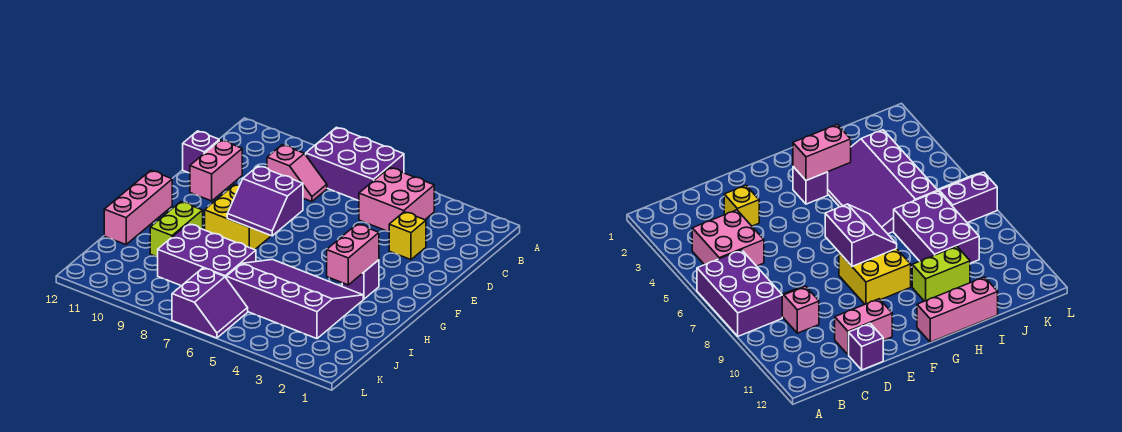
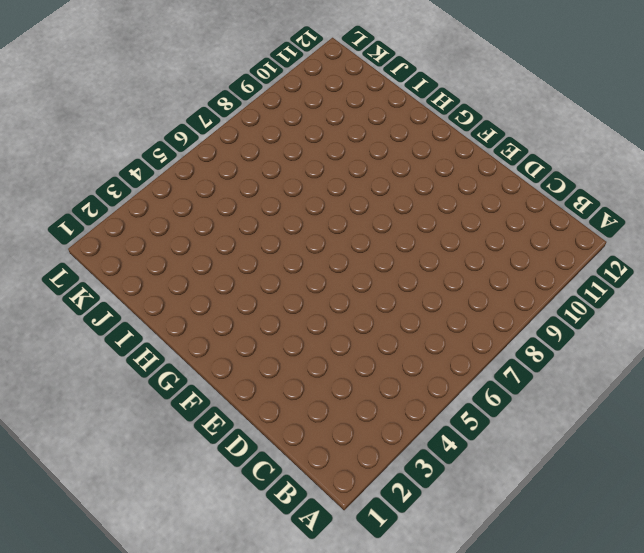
none -> purple 2x3 brick [306,127,404,201]
none -> pink 2x2 brick [359,168,434,232]
none -> pink 1x2 slope [267,145,327,202]

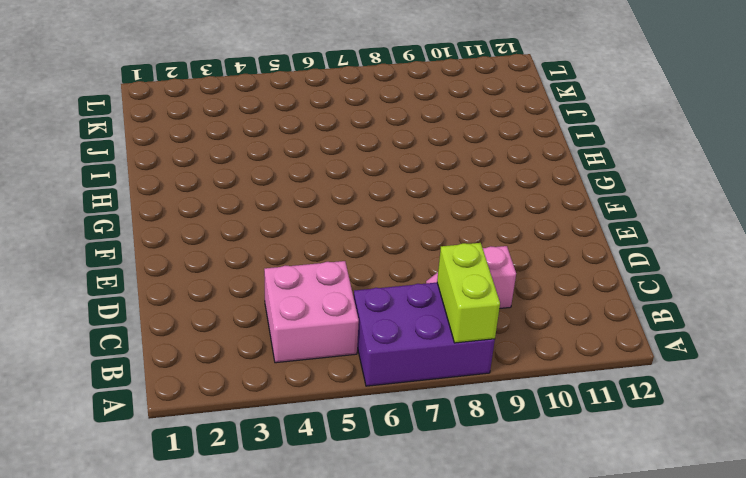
lime 1x2 brick [437,243,500,343] -> lime 1x2 brick moved to [150,202,203,257]
none -> yellow 1x1 brick [389,212,426,260]
none -> pink 1x2 brick [190,140,242,201]
none -> purple 1x1 brick [183,131,219,173]

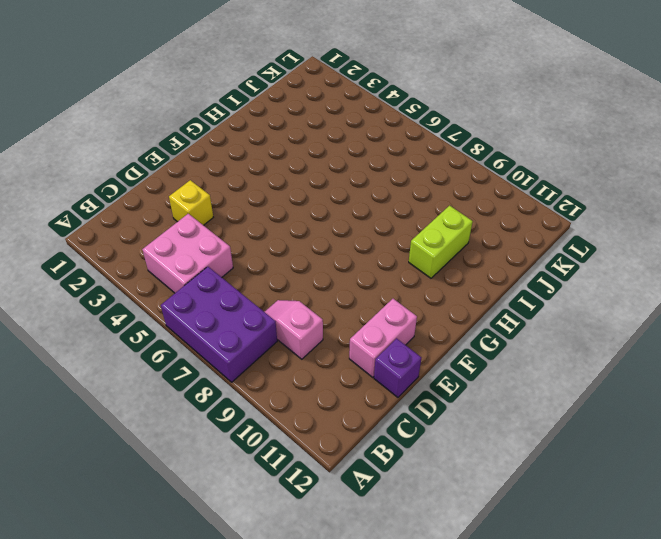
none -> yellow 2x2 brick [205,184,271,250]
none -> purple 1x1 brick [342,260,379,299]
none -> pink 1x3 brick [104,170,172,245]

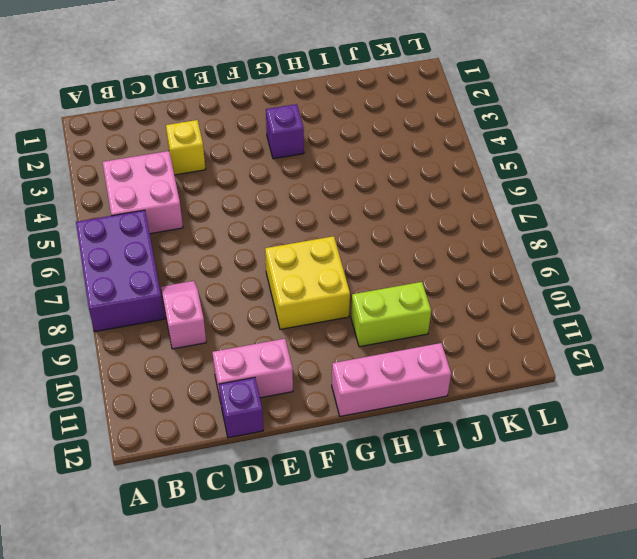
none -> purple 3x4 slope [226,260,363,339]
none -> purple 2x3 brick [158,224,256,286]
none -> purple 2x2 slope [172,268,248,338]

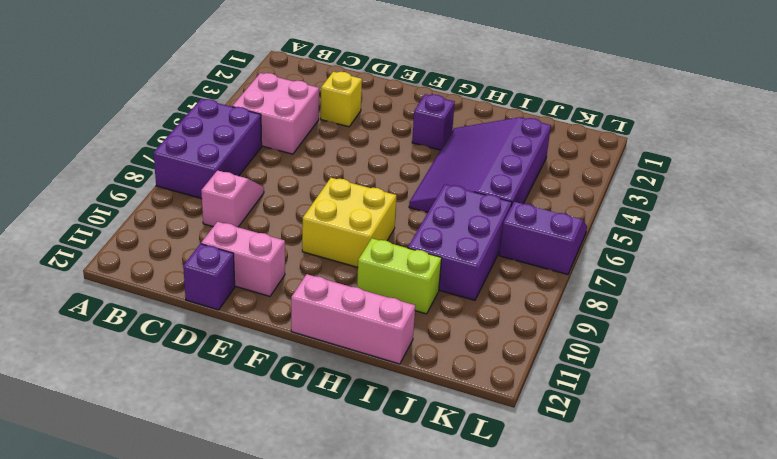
none -> purple 2x2 slope [227,166,303,236]
none -> pink 1x2 brick [327,224,379,285]

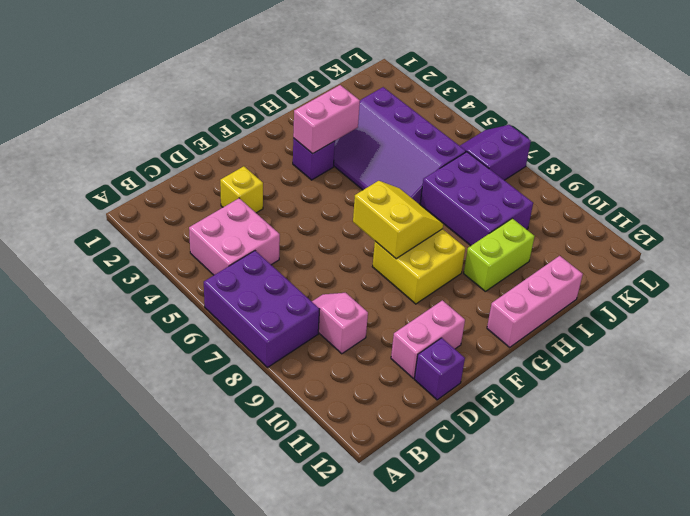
yellow 2x2 slope [353,181,443,259] -> purple 2x2 slope [227,166,303,236]

